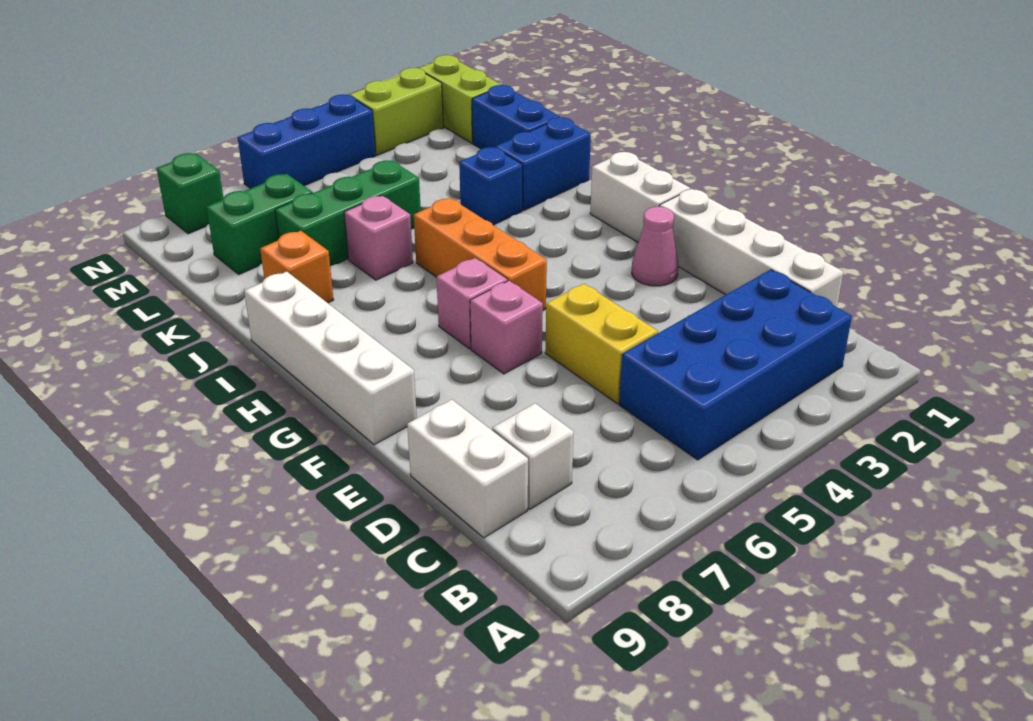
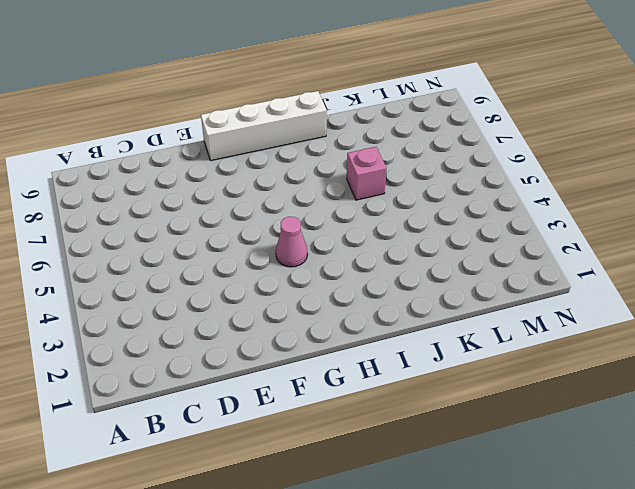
pink 1x1 cone [276,217,308,267] -> pink 1x1 cone moved to [632,207,678,286]
none -> blue 2x4 brick [619,270,852,460]
none -> white 1x4 brick [660,189,843,307]
none -> white 1x1 brick [492,403,574,509]

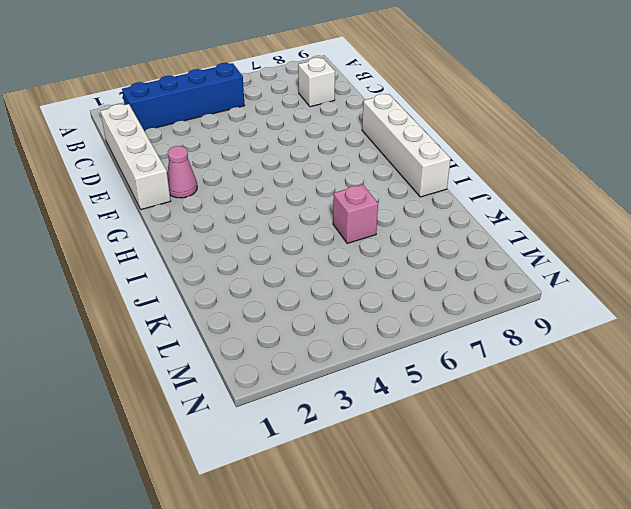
blue 1x4 brick [122,63,245,131] -> blue 2x4 brick [619,270,852,460]
none -> white 1x2 brick [407,400,528,538]
none -> yellow 1x2 brick [545,284,658,403]
none -> pink 1x1 brick [470,281,543,374]

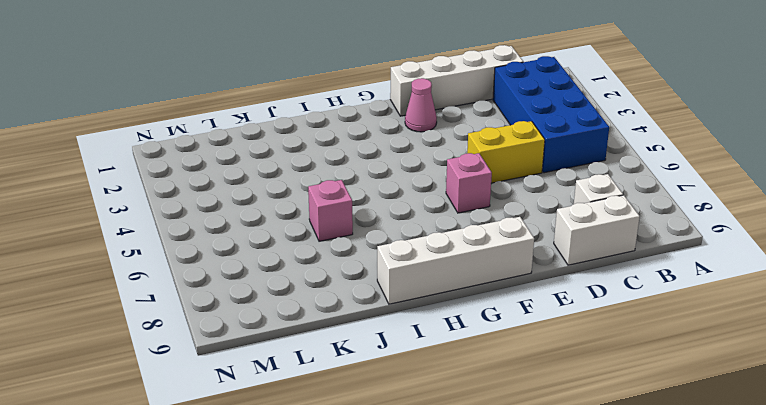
none -> white 1x2 brick [590,152,690,242]
none -> orange 1x3 brick [414,198,547,310]
none -> pink 1x1 brick [437,258,507,349]

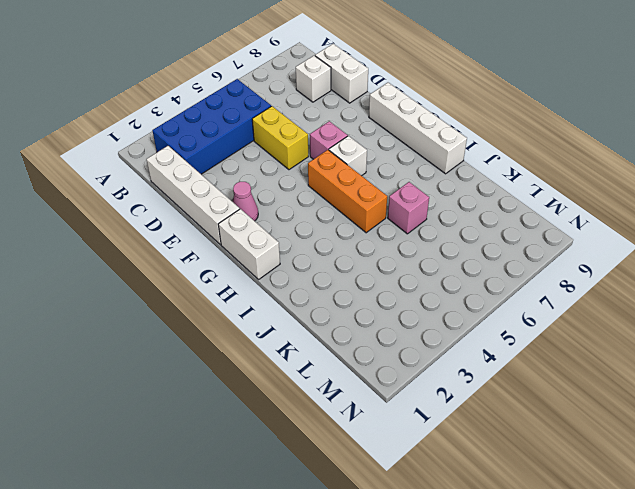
white 1x1 brick [329,136,367,176] -> pink 1x1 brick [437,258,507,349]
none -> blue 1x2 brick [495,117,591,210]
none -> blue 1x1 brick [459,147,522,225]
none -> orange 1x1 brick [260,231,333,303]

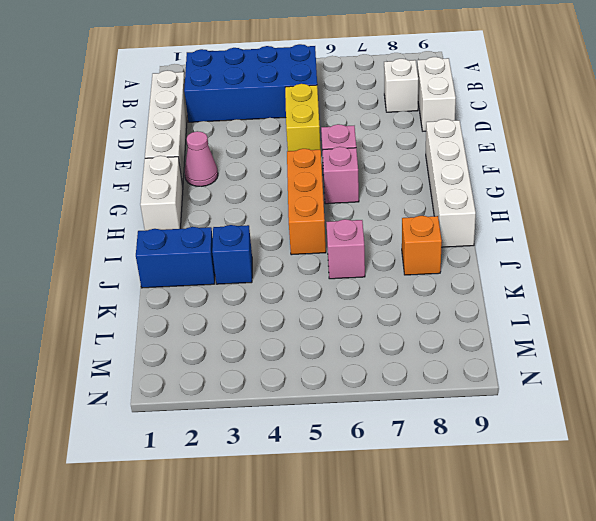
none -> blue 1x2 brick [472,85,560,149]
none -> green 1x3 brick [275,160,421,266]
none -> green 1x2 brick [206,174,313,274]

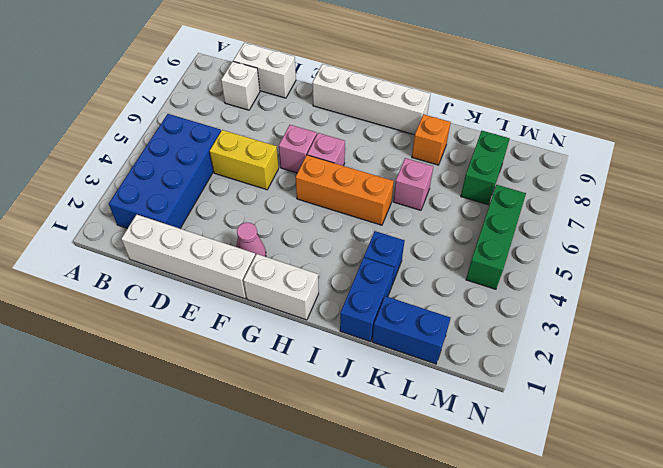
green 1x3 brick [466,185,526,289] -> green 1x3 brick moved to [275,160,421,266]
none -> lime 1x2 brick [419,55,501,143]
none -> lime 1x2 brick [350,68,443,155]
none -> blue 1x3 brick [238,94,376,189]

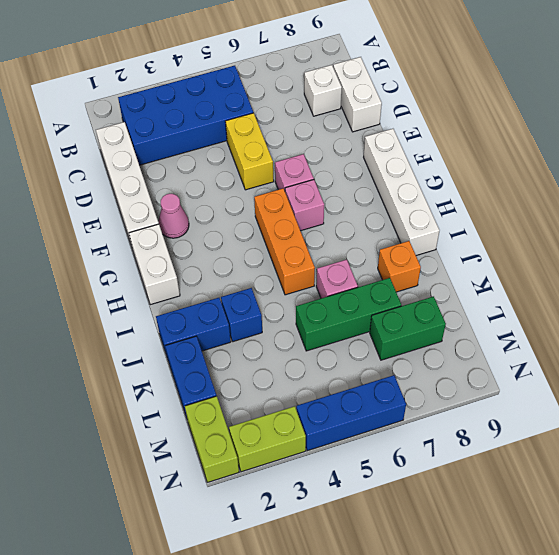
none -> green 1x1 brick [157,153,223,234]

